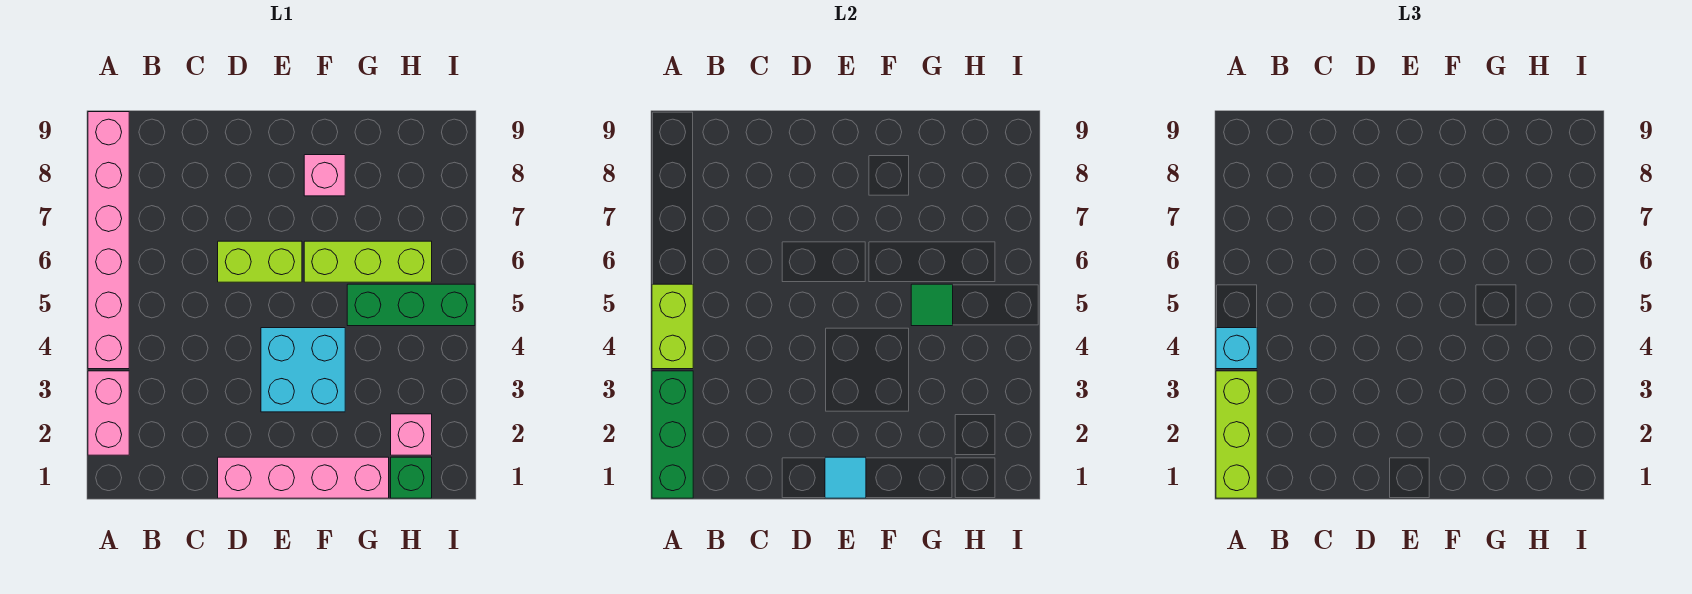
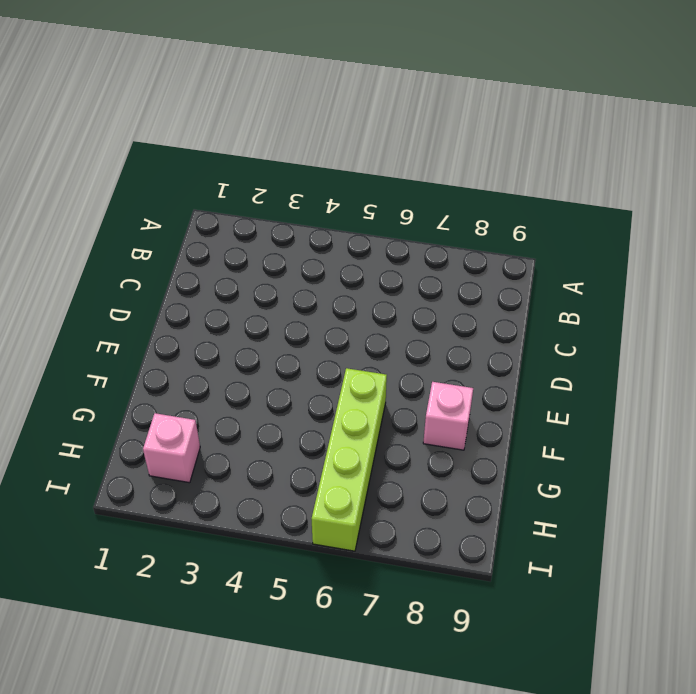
lime 1x4 brick [312,368,387,551] -> lime 1x3 brick [304,241,432,282]
none -> pink 1x2 brick [88,371,129,455]
none -> pink 1x6 brick [88,112,129,369]
none -> pink 1x4 brick [218,457,389,498]

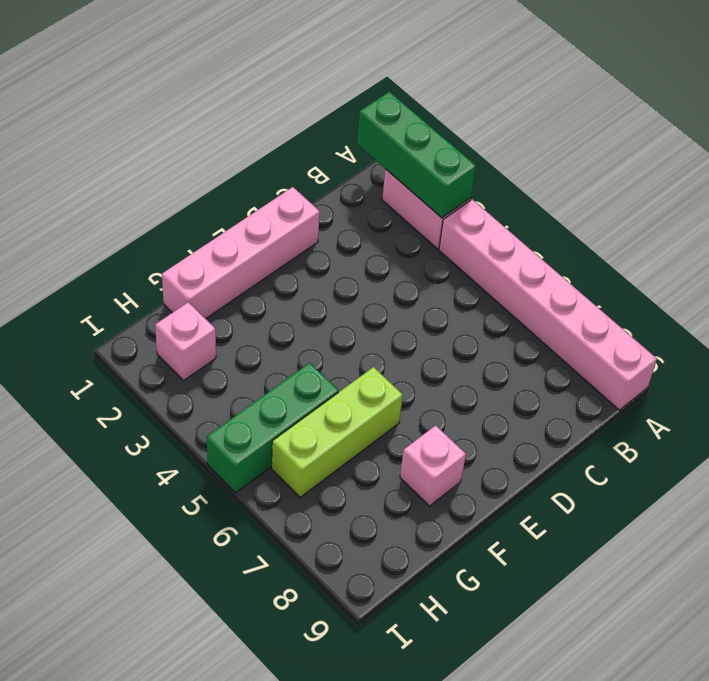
none -> lime 1x2 brick [218,241,302,282]
none -> cyan 2x2 brick [261,328,345,412]
none -> green 1x1 brick [391,457,432,498]

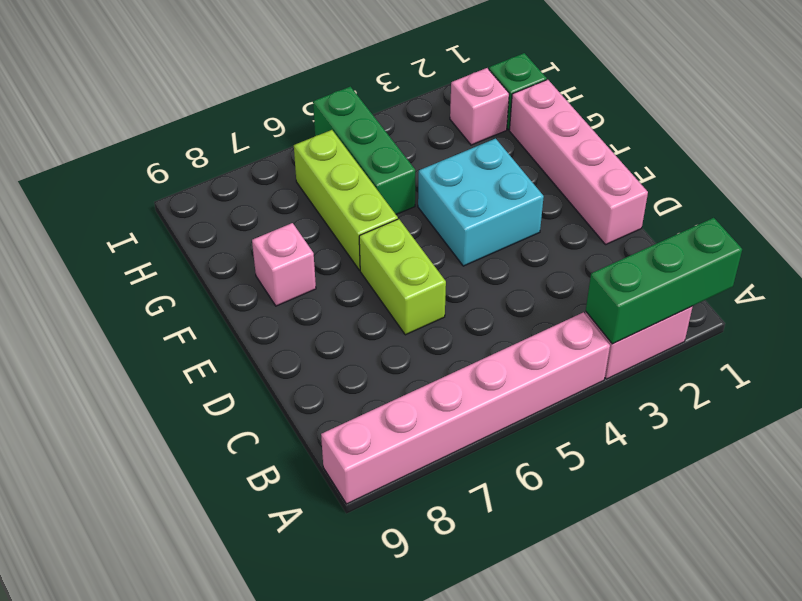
none -> lime 1x2 brick [652,284,693,369]
none -> cyan 1x1 tile [825,457,866,498]
none -> green 1x1 tile [911,284,953,326]

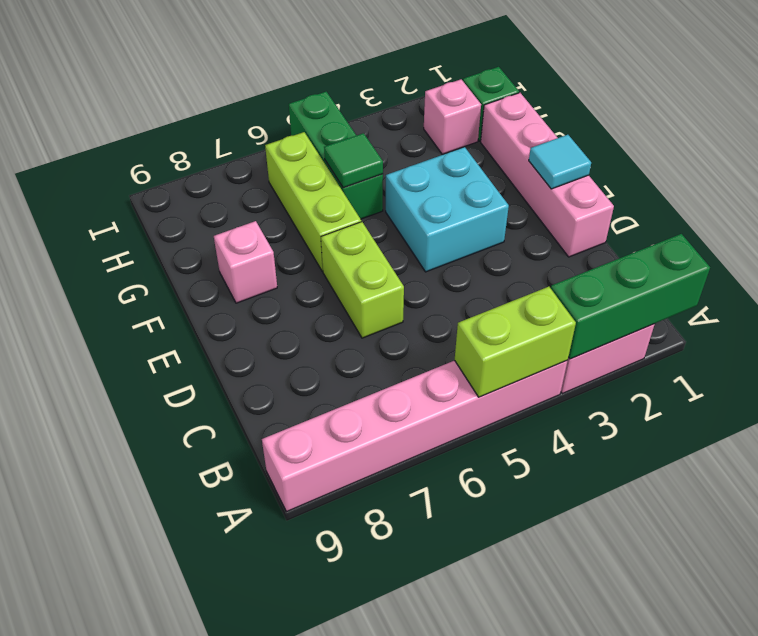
none -> lime 1x3 brick [1216,371,1257,498]
none -> cyan 1x1 brick [1216,328,1257,369]

